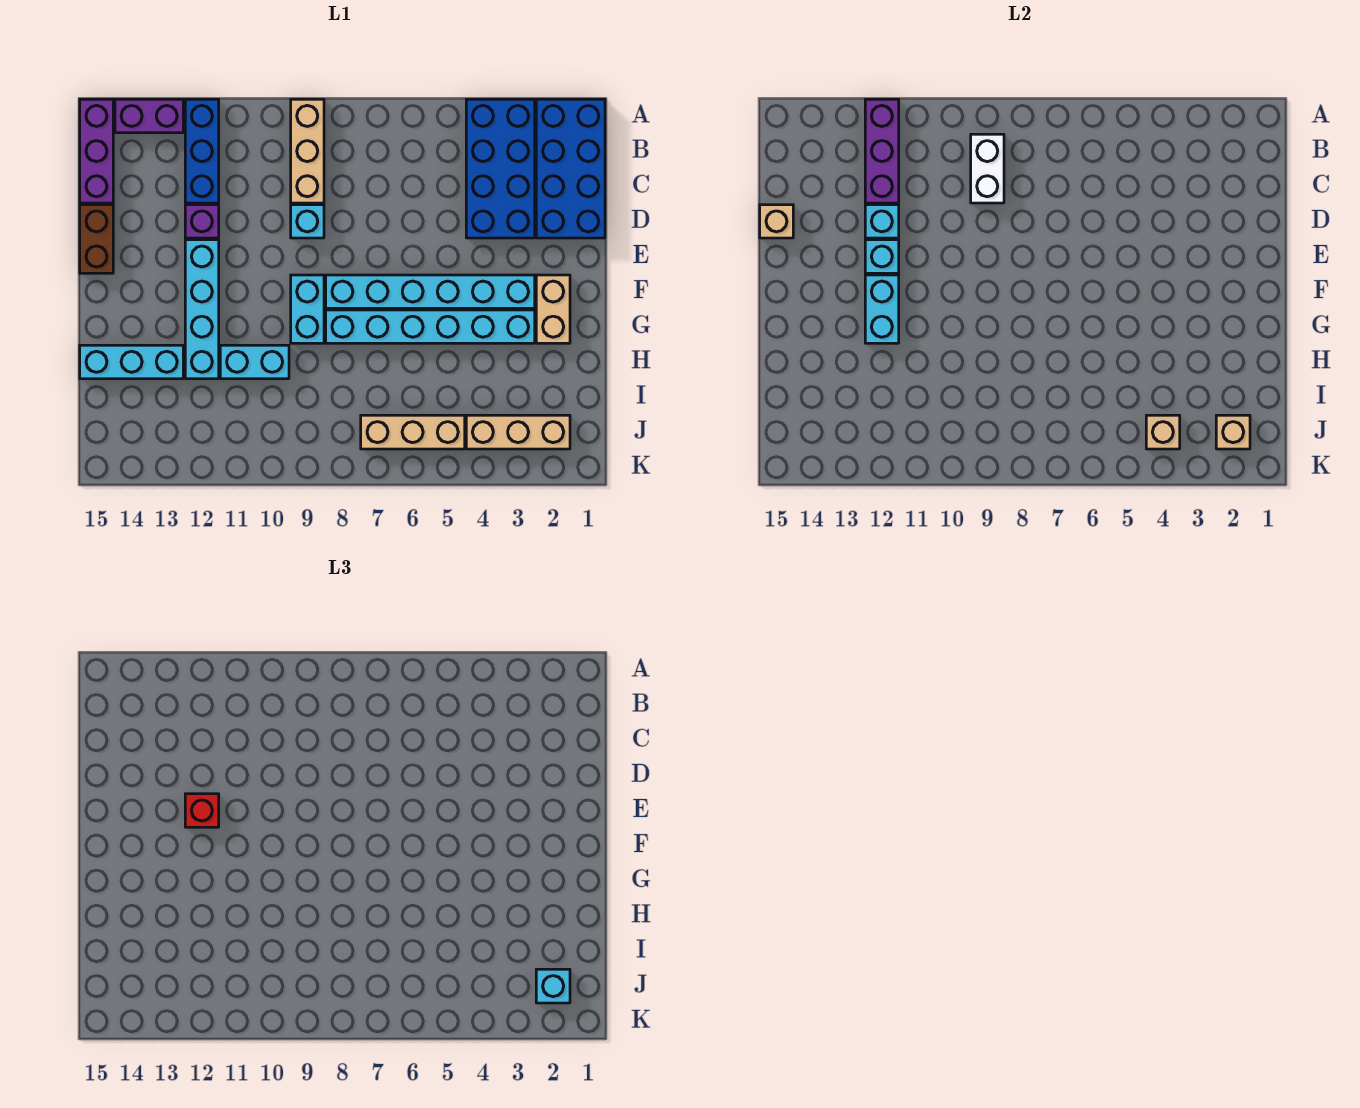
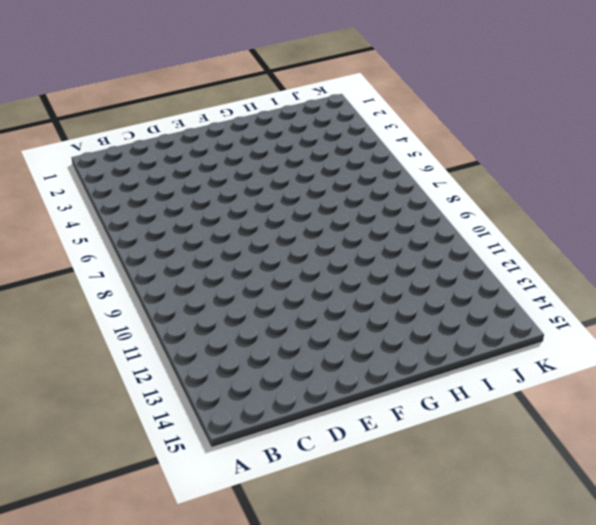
none -> blue 2x4 brick [536,99,605,238]
none -> blue 2x4 brick [466,99,535,238]
none -> tan 1x3 brick [291,99,324,203]

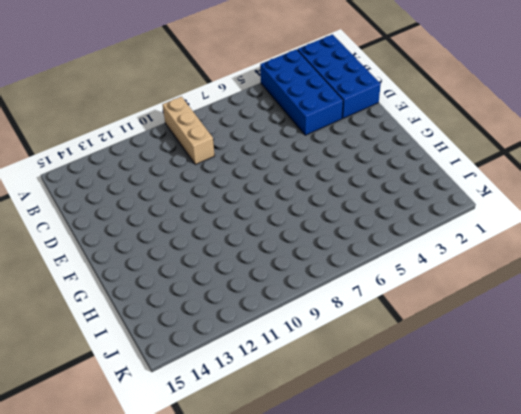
none -> blue 1x3 brick [185,99,219,203]
none -> purple 1x2 brick [115,99,183,133]
none -> purple 1x3 brick [80,99,113,203]

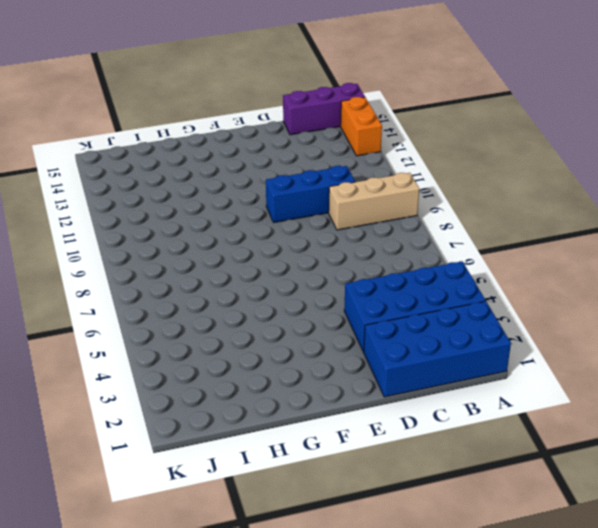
orange 1x2 brick [341,97,382,156] -> purple 1x2 brick [115,99,183,133]
blue 1x3 brick [266,166,355,223] -> blue 1x3 brick moved to [185,99,219,203]
none -> cyan 1x1 brick [291,205,324,238]
none -> purple 1x1 brick [185,205,219,238]
none -> brown 1x2 brick [80,205,113,273]

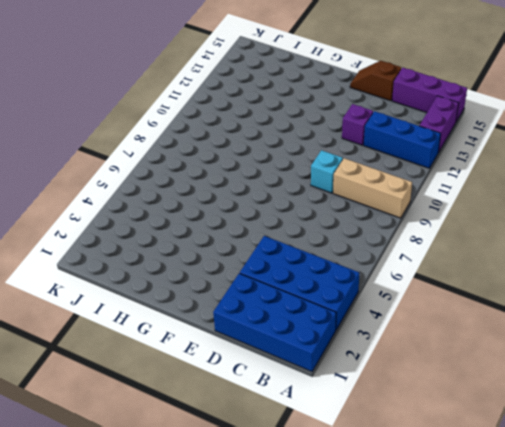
brown 1x2 slope [350,61,401,101] -> brown 1x2 brick [80,205,113,273]
none -> cyan 1x4 brick [185,240,219,379]
none -> tan 1x2 brick [536,275,570,343]
none -> cyan 1x6 brick [326,275,535,308]

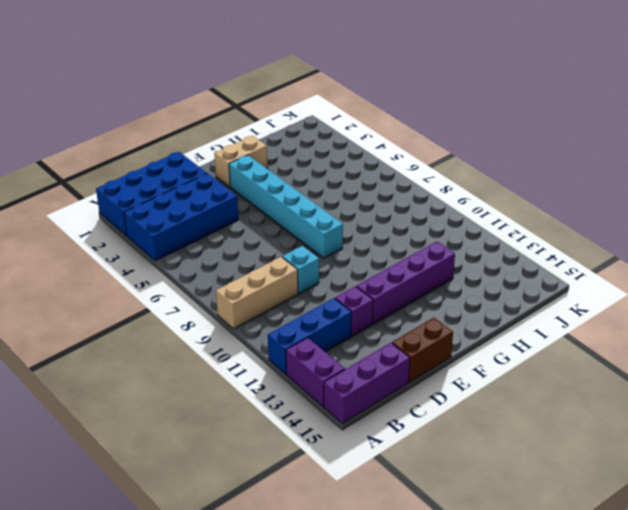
purple 1x4 brick [356,241,455,324] -> cyan 1x4 brick [185,240,219,379]
none -> cyan 1x2 brick [291,275,324,343]
none -> cyan 1x6 brick [326,310,535,343]
none -> cyan 1x2 brick [220,345,289,379]

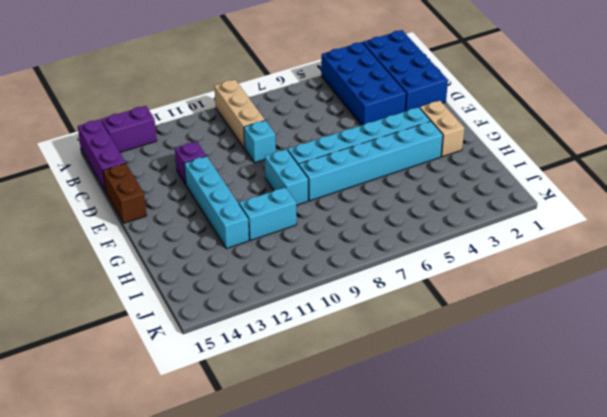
none -> blue 1x3 brick [185,99,219,203]
none -> cyan 1x3 brick [80,345,183,379]
none -> tan 1x3 brick [466,415,570,449]

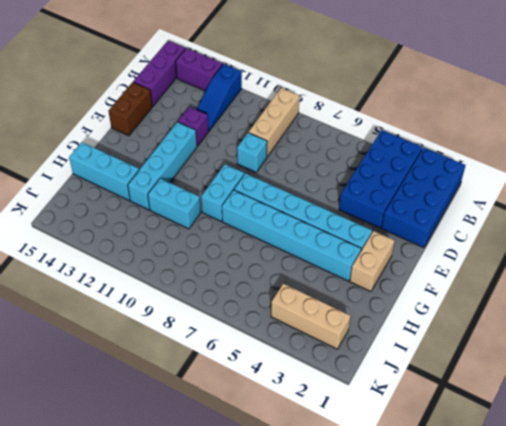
blue 1x3 slope [196,64,242,131] -> blue 1x3 brick [185,99,219,203]
none -> tan 1x3 brick [361,415,465,449]
none -> purple 1x3 brick [865,99,899,203]
none -> white 1x2 brick [971,134,1004,203]

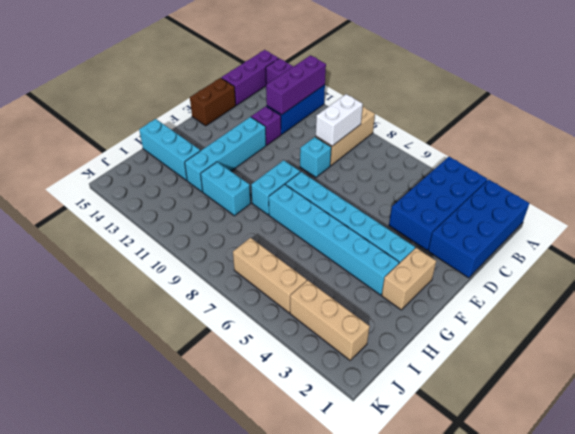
none -> cyan 1x1 brick [865,205,899,238]
none -> tan 1x1 brick [760,205,793,238]
none -> cyan 1x1 brick [865,240,899,273]

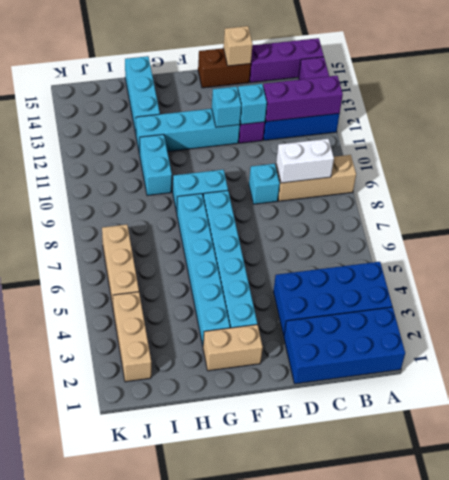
none -> cyan 1x2 brick [865,275,899,343]
none -> tan 1x1 brick [1216,415,1250,449]
none -> tan 1x1 brick [1146,415,1180,449]

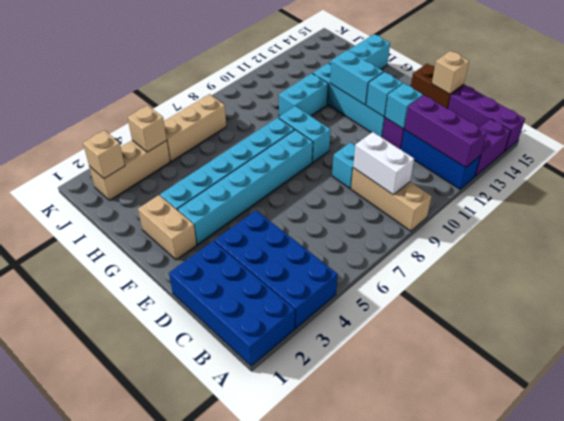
none -> red 1x1 brick [185,794,219,827]
none -> cyan 1x1 brick [536,969,570,1003]

